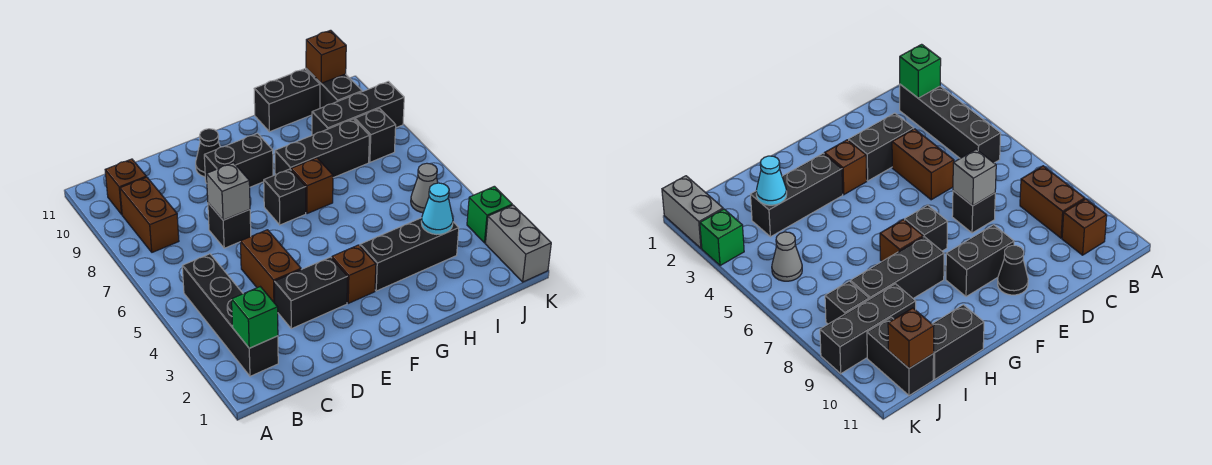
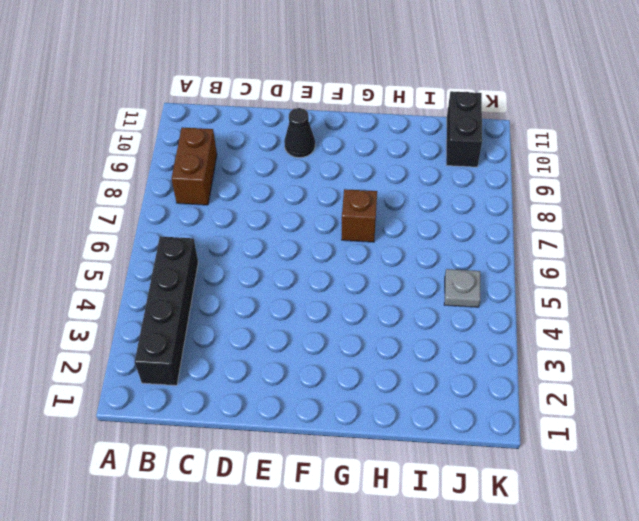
grey 1x1 plate [444,269,481,307] -> grey 1x1 cone [411,163,438,213]
none -> brown 1x1 brick [105,159,146,214]
none -> black 1x2 brick [274,257,348,329]
none -> brown 1x2 brick [240,230,301,303]

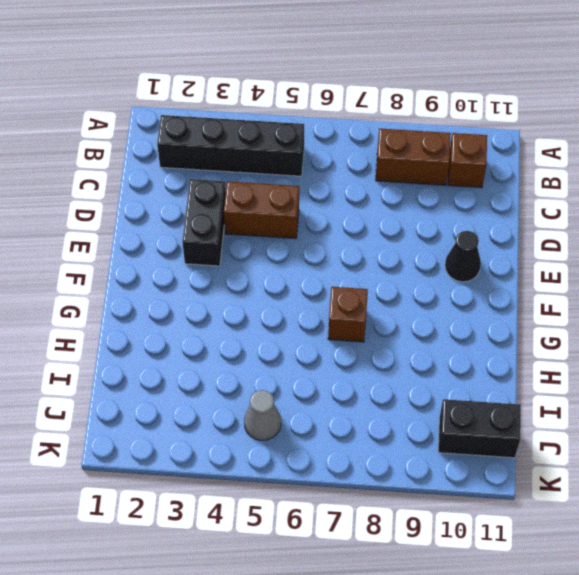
none -> black 1x1 brick [208,203,251,248]
none -> black 1x2 brick [204,133,273,187]
none -> brown 1x1 brick [332,245,376,303]

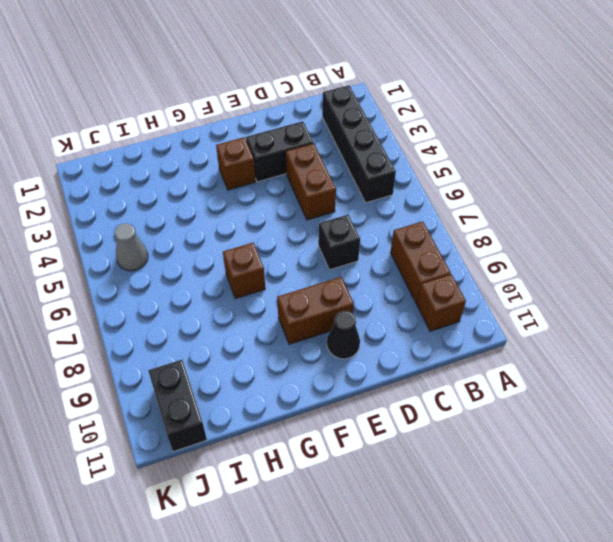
brown 1x2 brick [277,277,354,344] -> black 1x2 brick [204,133,273,187]
none -> black 1x1 brick [264,169,306,225]
none -> black 1x3 brick [360,218,459,291]
none -> black 1x3 brick [275,119,369,178]

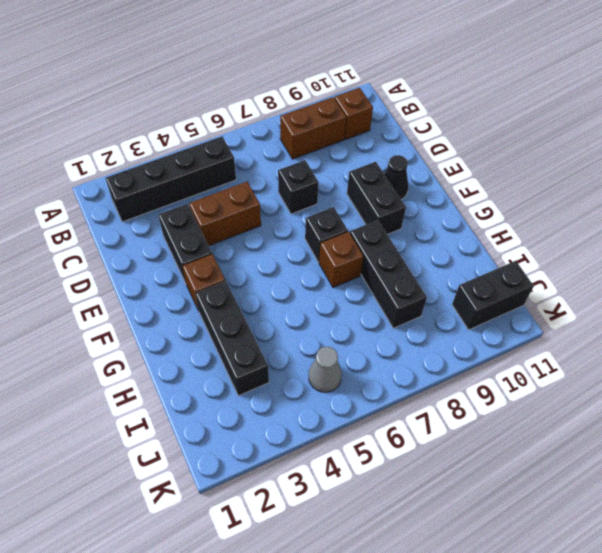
none -> black 1x2 brick [254,69,320,132]
none -> black 1x3 brick [312,81,404,135]
none -> black 1x1 brick [355,108,396,162]

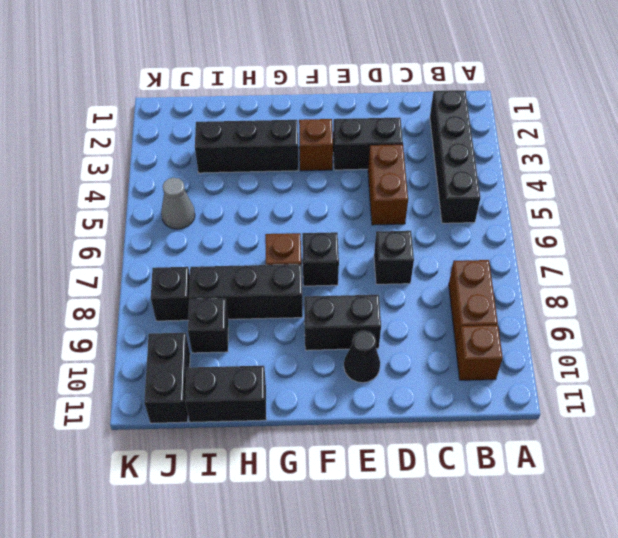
black 1x1 brick [188,298,228,353] -> black 1x3 brick [312,81,404,135]
none -> grey 1x2 brick [486,205,551,282]
none -> green 1x1 brick [467,186,512,243]
none -> green 1x1 brick [232,287,278,348]

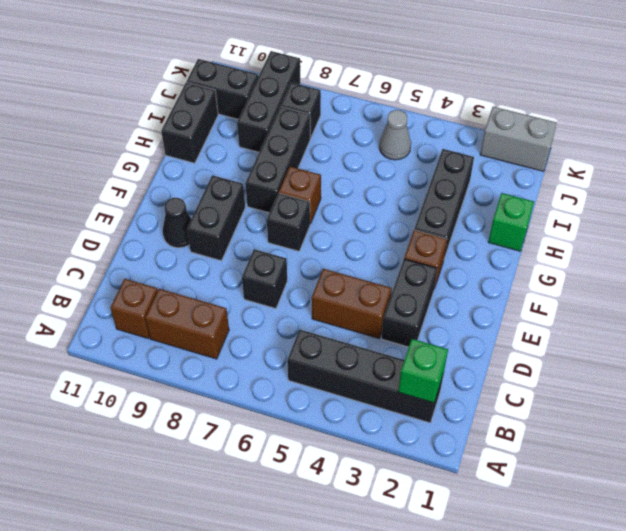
green 1x1 brick [488,193,534,251] -> green 1x1 brick moved to [467,186,512,243]
none -> grey 1x1 brick [207,163,250,220]
none -> cyan 1x1 cone [421,183,453,235]
none -> brown 1x1 brick [306,30,346,83]

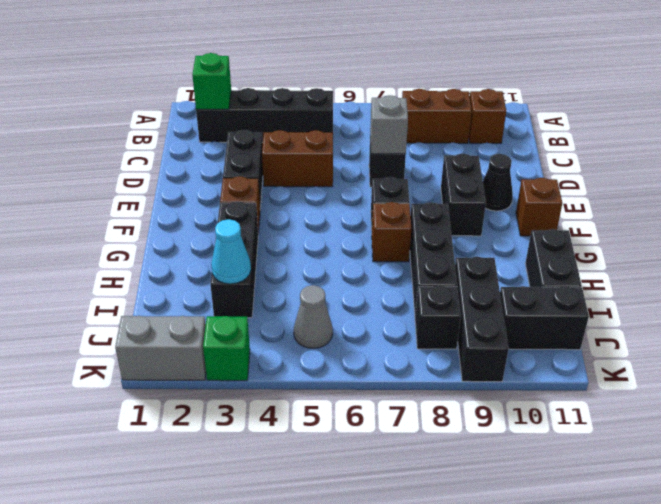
brown 1x1 brick [516,178,562,236] -> brown 1x1 brick moved to [306,30,346,83]

